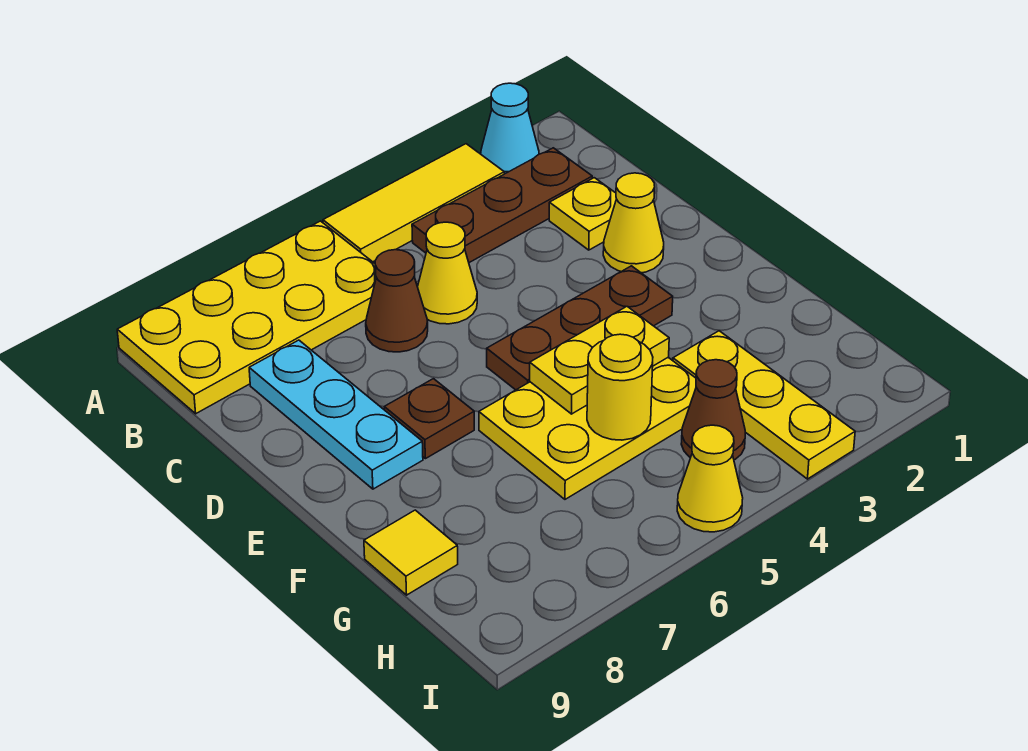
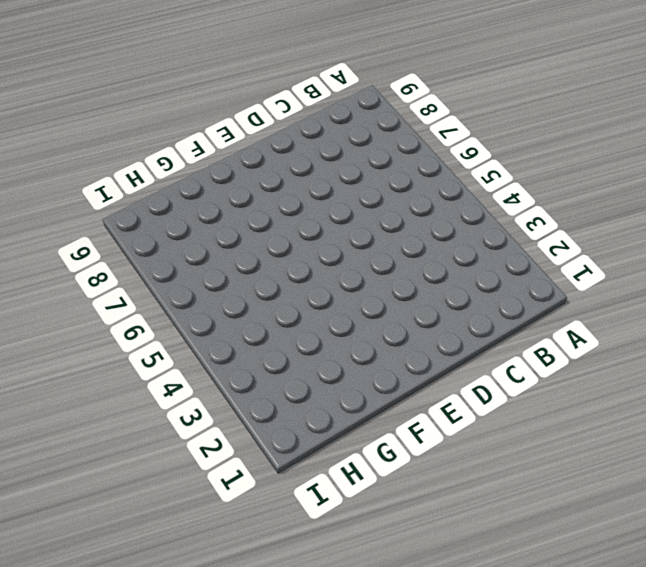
none -> cyan 1x1 cone [481,83,539,174]
none -> yellow 1x3 tile [323,144,504,262]
none -> yellow 2x4 plate [117,221,376,414]

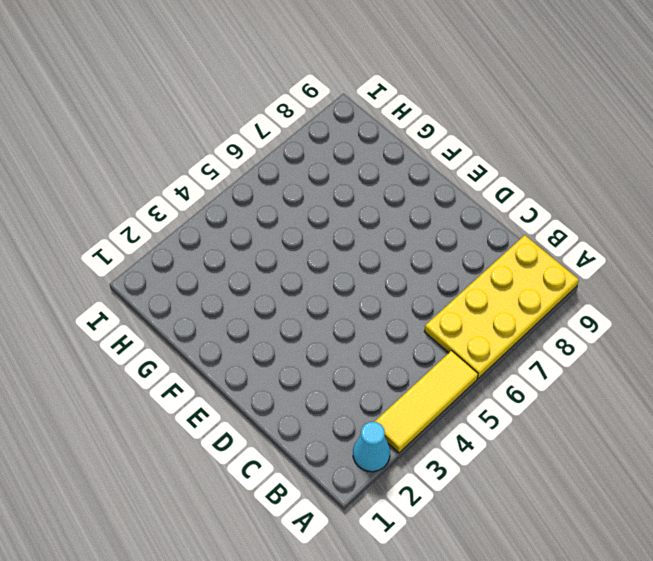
none -> brown 1x3 plate [412,148,592,263]
none -> yellow 1x1 plate [549,178,616,250]
none -> yellow 1x1 cone [418,222,477,324]

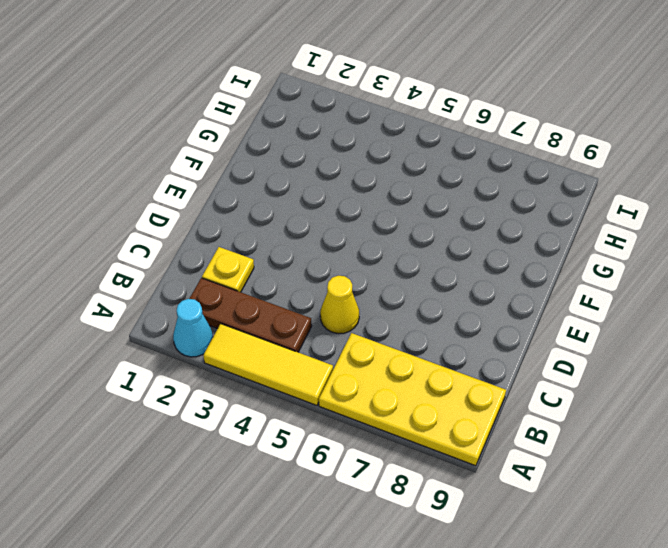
none -> brown 1x1 cone [366,250,428,352]
none -> cyan 1x3 plate [249,340,423,489]
none -> yellow 1x1 cone [603,173,664,273]

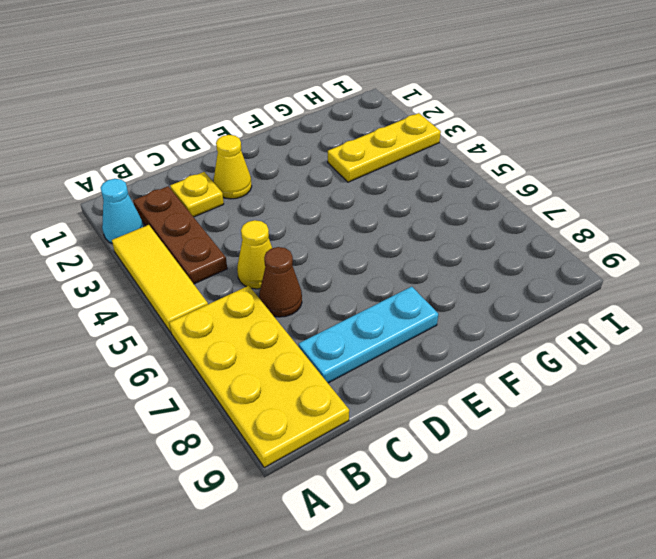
none -> brown 1x3 plate [487,266,673,390]
none -> brown 1x1 plate [384,379,474,459]
none -> yellow 2x3 plate [479,358,696,499]

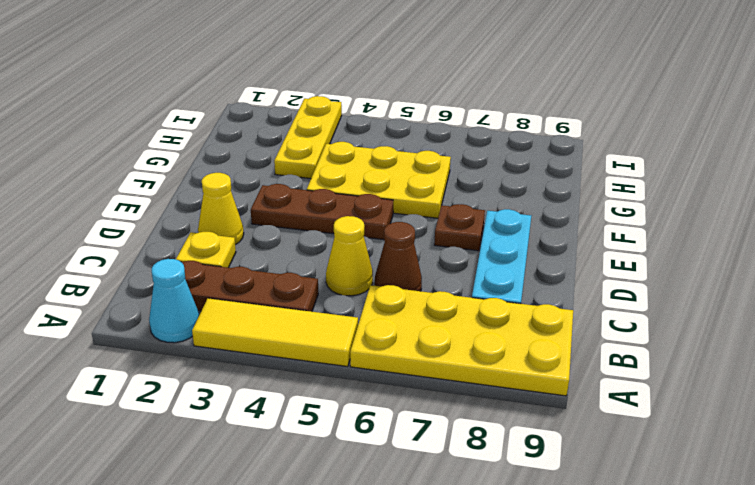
none -> yellow 1x1 tile [364,510,458,595]
none -> brown 1x1 cone [681,360,745,460]
none -> yellow 1x1 cone [677,425,743,532]

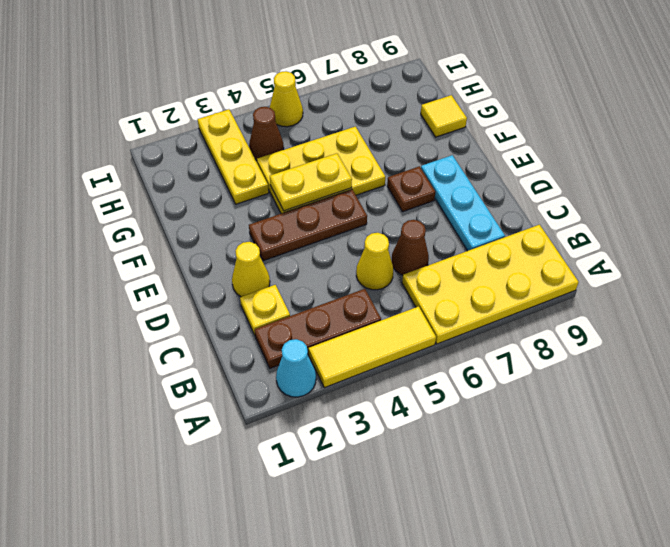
none -> yellow 1x1 round brick [587,334,653,440]

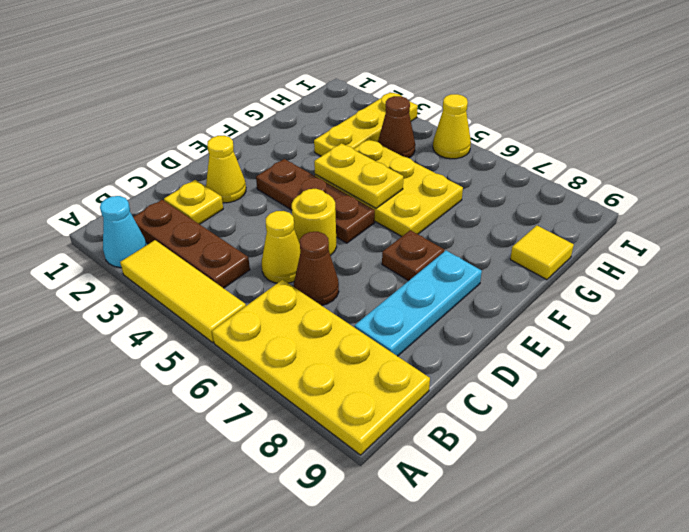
yellow 1x1 round brick [292,189,337,256] -> yellow 1x1 round brick moved to [587,334,653,440]

